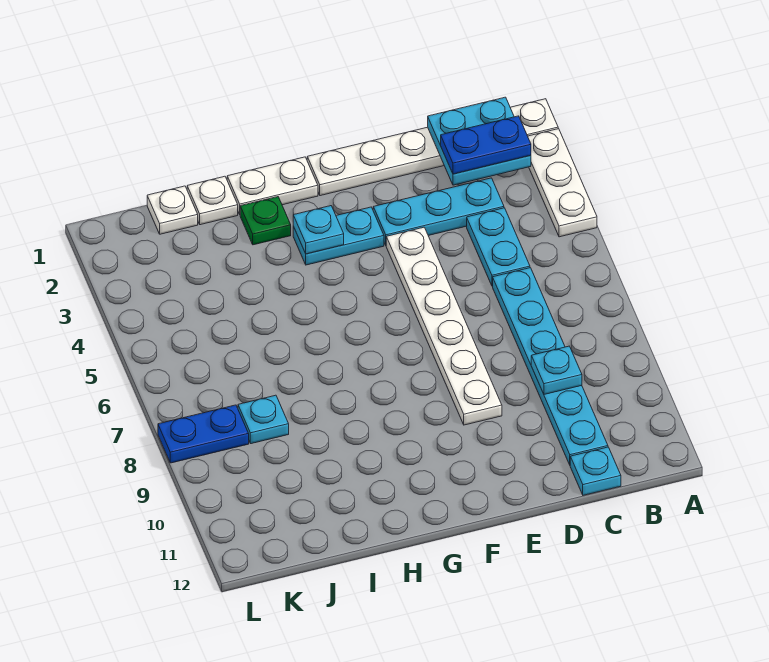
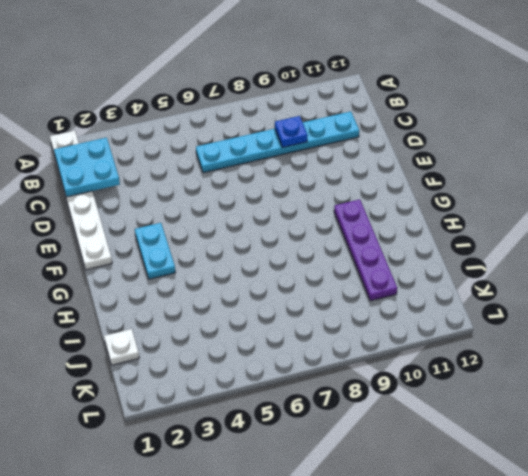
blue 1x1 plate [275,116,308,148] -> cyan 1x1 plate [531,346,582,394]
purple 1x4 plate [334,199,397,301] -> none
none -> white 1x3 plate [528,129,597,237]
none -> cyan 1x3 plate [373,178,504,245]
none -> cyan 1x2 plate [467,208,530,286]

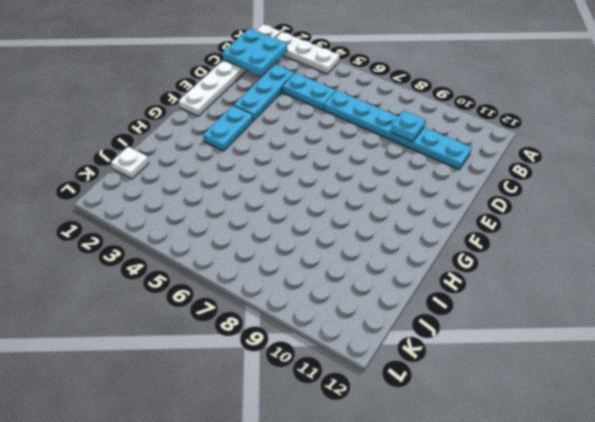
none -> cyan 1x1 plate [570,447,621,495]
none -> white 1x6 plate [386,227,502,425]
none -> white 1x2 plate [227,157,318,214]

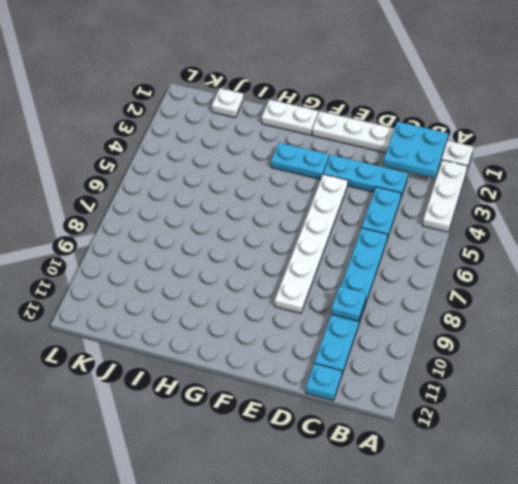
none -> green 1x1 plate [240,197,291,245]
none -> white 1x1 plate [187,176,238,225]
none -> cyan 1x1 plate [238,395,289,444]

